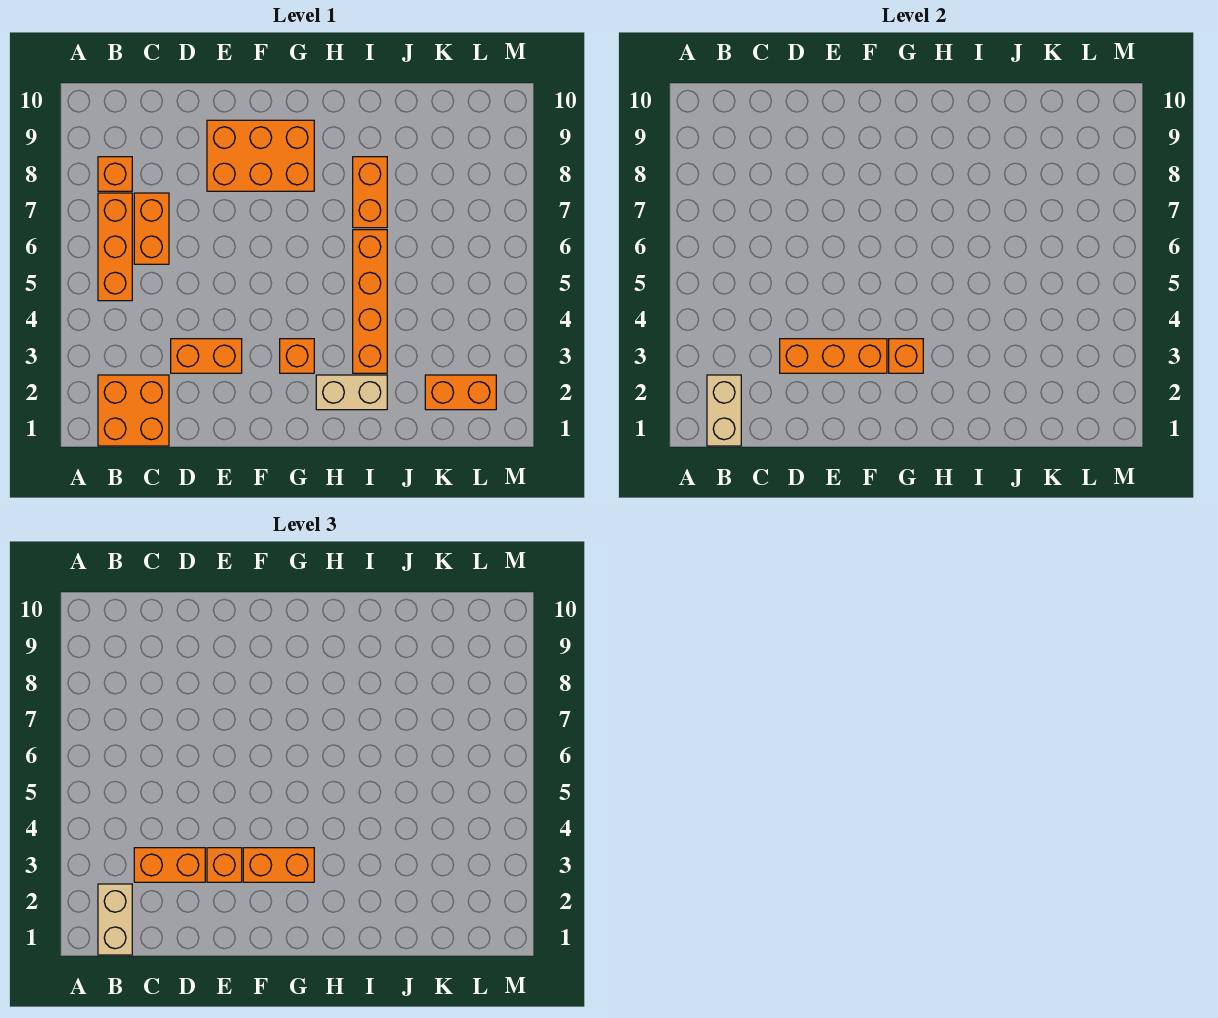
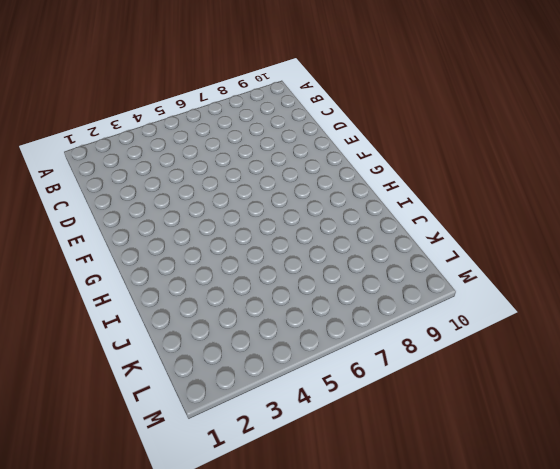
none -> orange 2x2 brick [98,375,169,446]
none -> orange 1x3 brick [98,193,132,301]
none -> orange 1x1 brick [98,157,132,191]

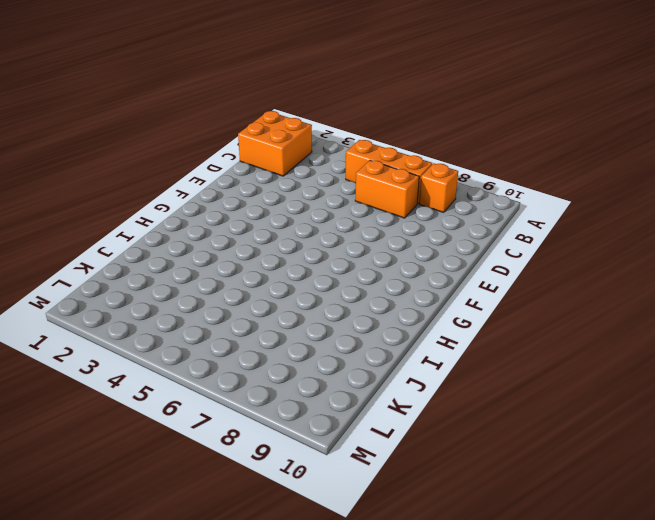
none -> orange 1x2 brick [171,339,242,373]
none -> orange 2x3 brick [207,120,314,191]
none -> orange 1x1 brick [280,339,314,373]

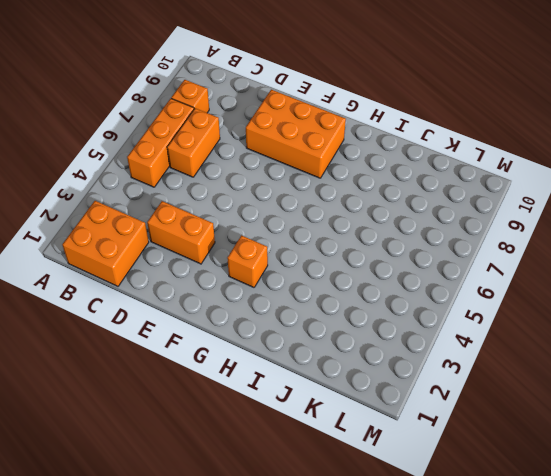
none -> tan 1x2 brick [316,375,387,410]
none -> orange 1x4 brick [353,230,387,373]
none -> orange 1x2 brick [353,157,387,228]

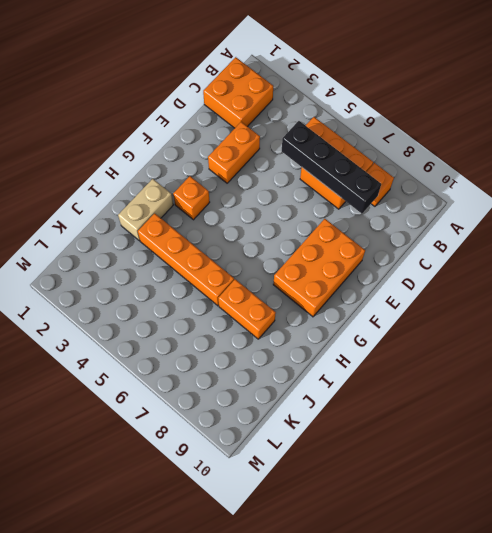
black 1x4 brick [282,121,381,213] -> none
none -> orange 1x2 brick [425,375,496,410]
none -> tan 1x2 brick [707,375,741,446]
none -> orange 1x3 brick [780,339,887,373]

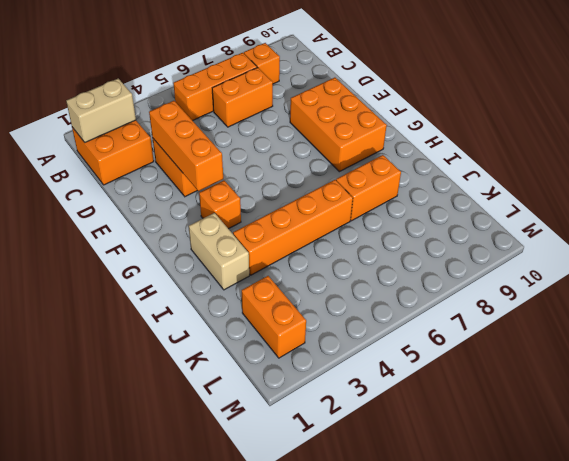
none -> orange 1x1 brick [889,339,923,373]
none -> tan 1x2 brick [98,884,132,955]
none -> orange 1x2 brick [134,848,205,882]

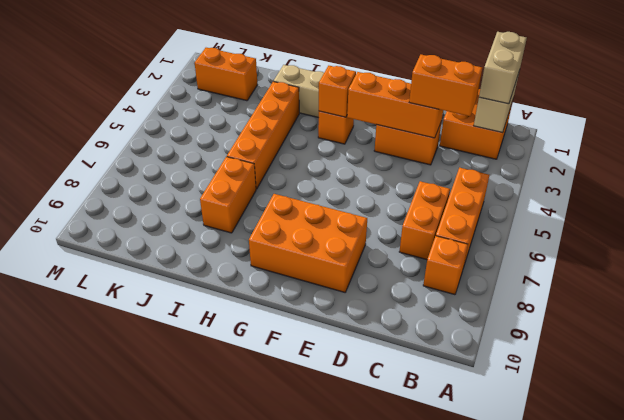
none -> orange 1x1 brick [207,848,242,882]
none -> orange 1x2 brick [243,848,314,882]

